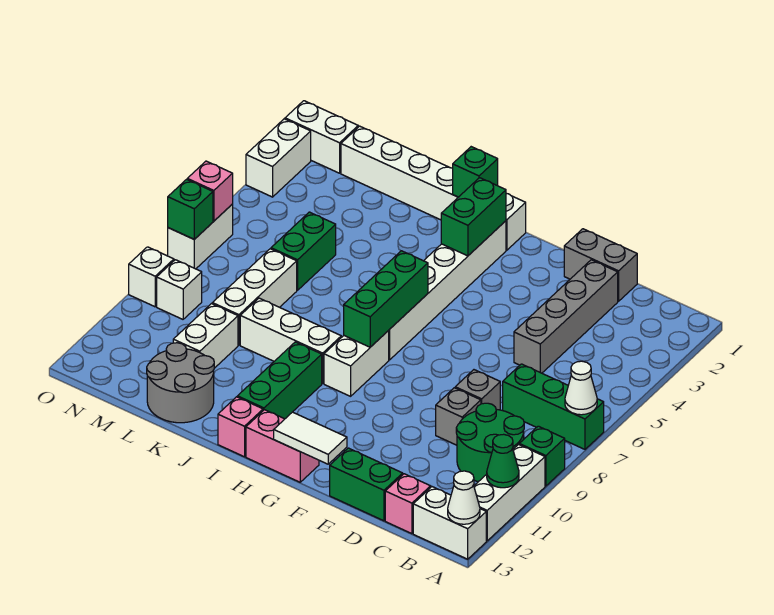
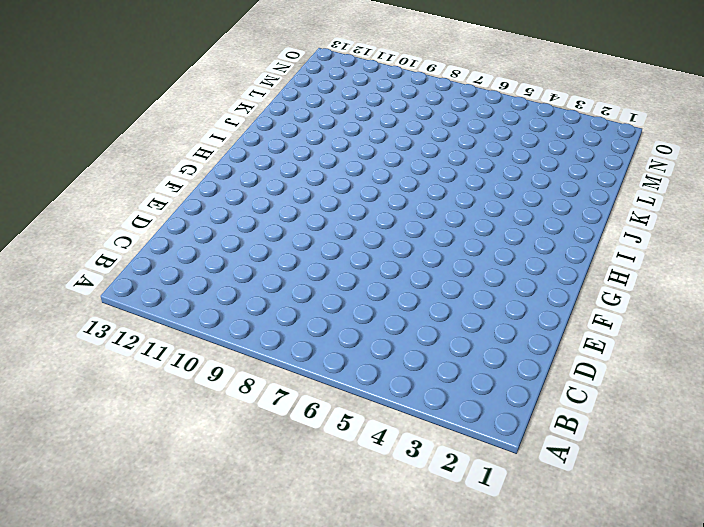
none -> green 1x3 brick [503,364,604,449]
none -> green 1x1 brick [519,426,565,486]
none -> white 1x3 brick [474,445,545,541]
none -> white 1x2 brick [413,487,486,559]

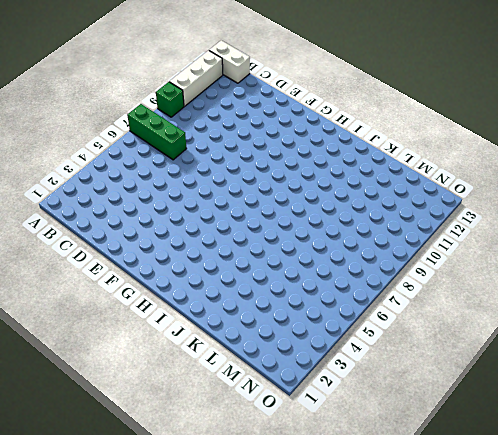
none -> green 2x2 round brick [456,403,524,482]
none -> pink 1x1 brick [385,474,431,534]
none -> grey 1x2 brick [564,229,637,301]
none -> grey 1x4 brick [514,260,618,373]

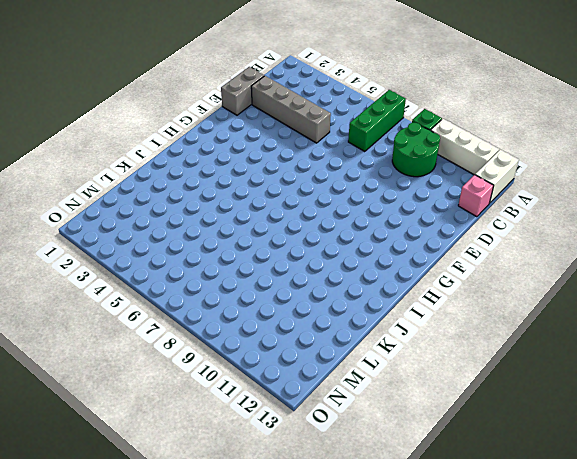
none -> grey 1x1 brick [455,370,500,410]
none -> grey 1x1 brick [436,388,481,445]
none -> green 1x2 brick [330,448,403,521]
none -> pink 1x2 brick [246,410,319,482]

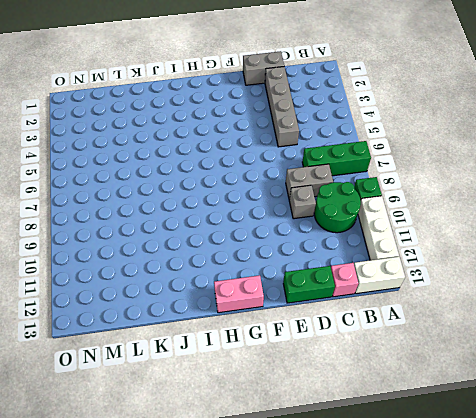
grey 1x2 brick [286,164,333,199] -> grey 1x1 brick [455,370,500,410]
none -> white 1x6 brick [341,126,526,250]
none -> white 1x6 brick [388,221,506,360]
none -> white 1x2 brick [324,331,389,396]
none -> white 1x3 brick [240,298,341,384]

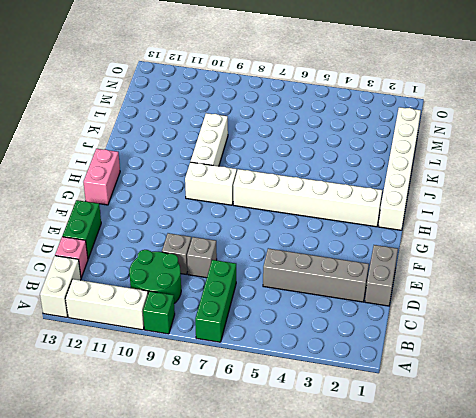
none -> green 1x3 brick [237,342,322,419]
none -> pink 1x1 brick [218,397,263,457]
none -> grey 2x2 round brick [147,343,214,423]
none -> green 1x2 brick [271,212,336,290]

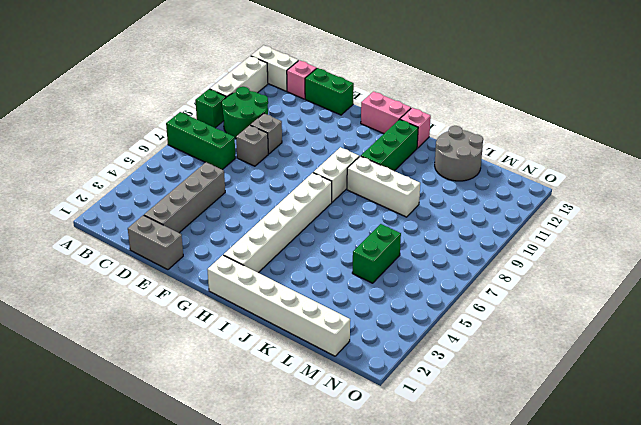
none -> white 1x3 brick [212,249,297,345]
none -> white 1x2 brick [173,304,238,368]
none -> white 1x2 brick [285,101,358,173]
none -> white 1x1 brick [157,260,202,319]

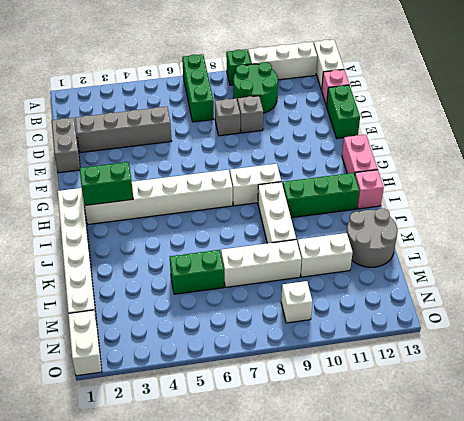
none -> white 1x2 brick [246,119,311,197]
none -> white 1x2 brick [168,204,233,269]
none -> white 1x1 brick [129,247,174,307]
none -> white 1x1 cone [565,361,597,415]

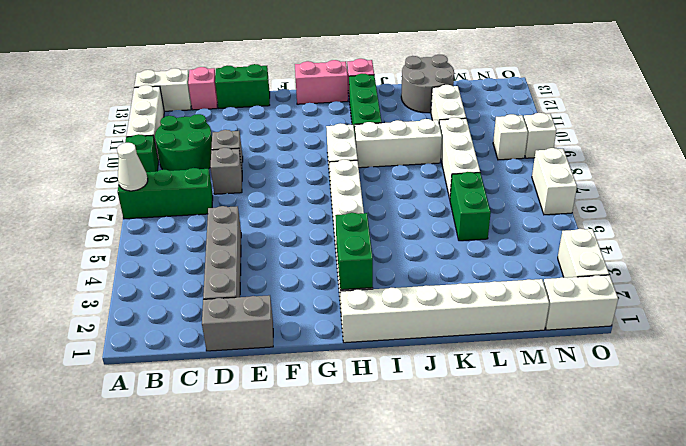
none -> green 1x1 cone [487,434,519,488]
none -> white 1x1 cone [448,471,480,524]
none -> white 1x2 tile [274,412,347,464]
none -> green 1x3 brick [344,251,428,347]

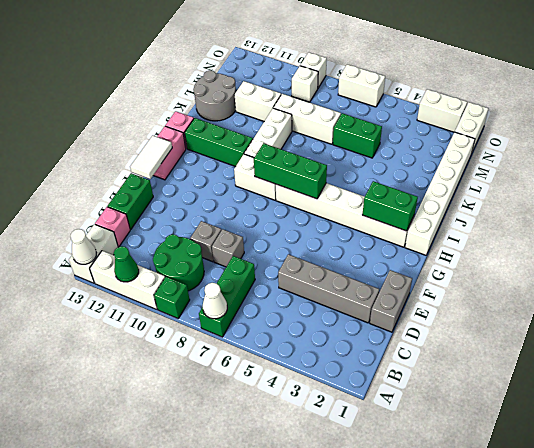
none -> green 1x1 brick [453,147,498,197]
none -> pink 1x1 brick [187,161,233,221]
none -> green 1x1 brick [168,179,213,239]

